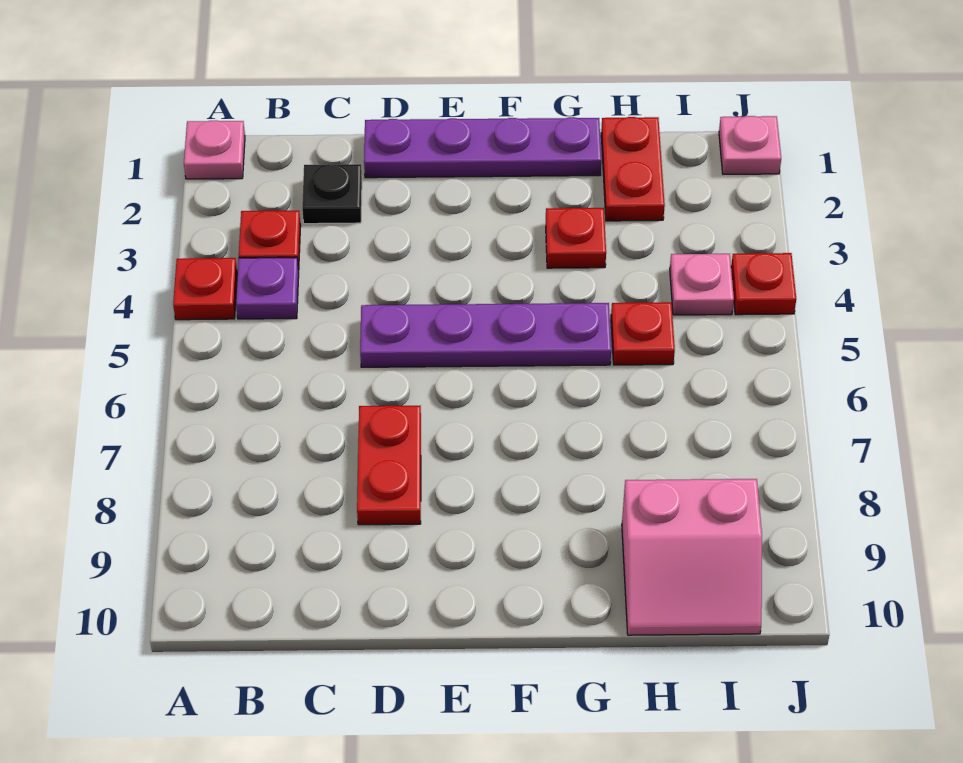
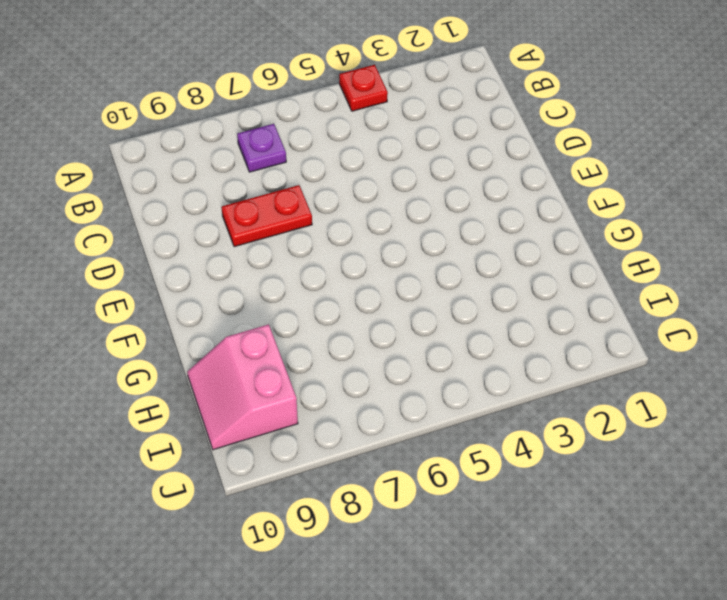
purple 1x1 plate [237,124,286,172] -> purple 1x1 plate moved to [236,257,299,319]
none -> pink 1x1 plate [184,120,245,179]
none -> red 1x1 plate [239,211,301,270]
none -> black 1x1 plate [302,164,362,224]

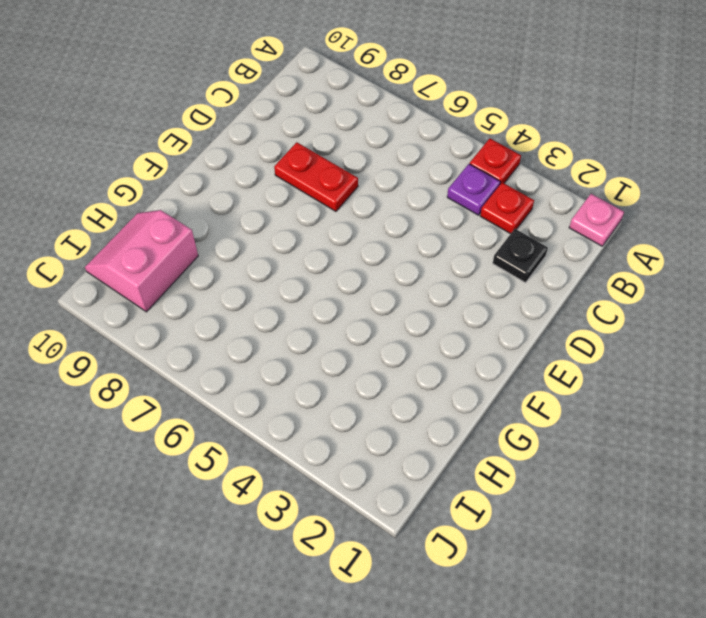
none -> purple 1x4 plate [364,117,601,178]
none -> purple 1x4 plate [360,303,611,367]
none -> red 1x1 plate [546,208,606,268]

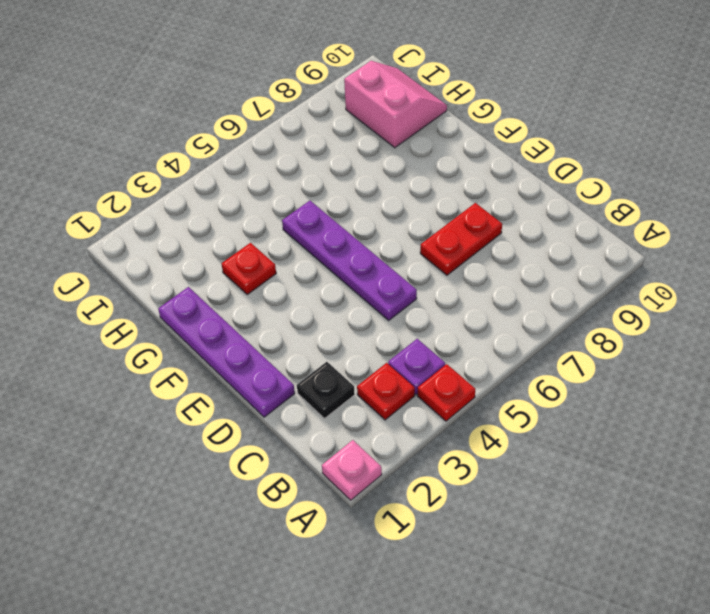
none -> red 1x2 plate [601,117,665,221]
none -> red 1x1 plate [611,302,675,365]
none -> pink 1x1 plate [670,254,734,315]

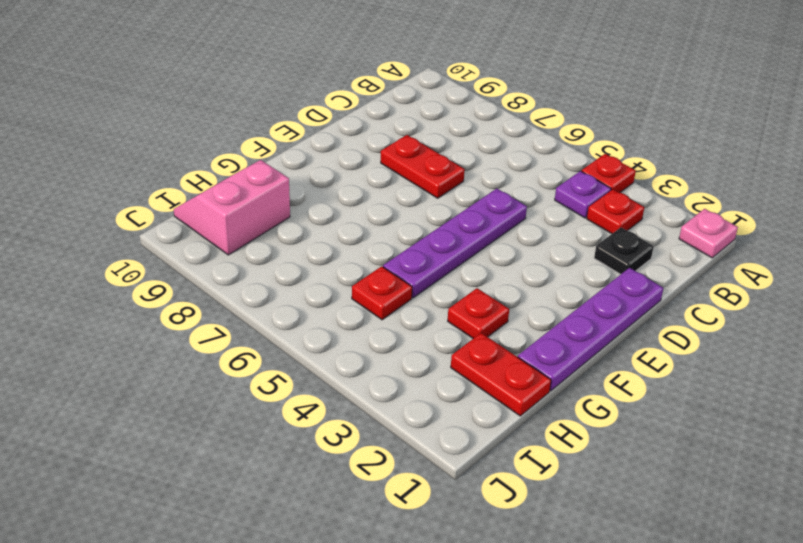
none -> pink 1x1 plate [670,254,734,315]
none -> pink 1x1 plate [719,116,781,174]
none -> red 1x1 plate [731,253,796,315]

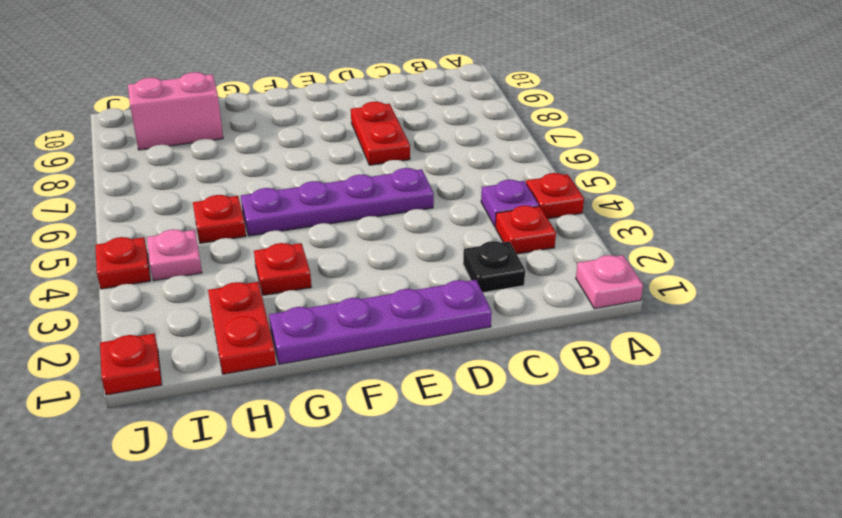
red 1x1 plate [100,333,162,395] -> pink 1x1 plate [719,116,781,174]

